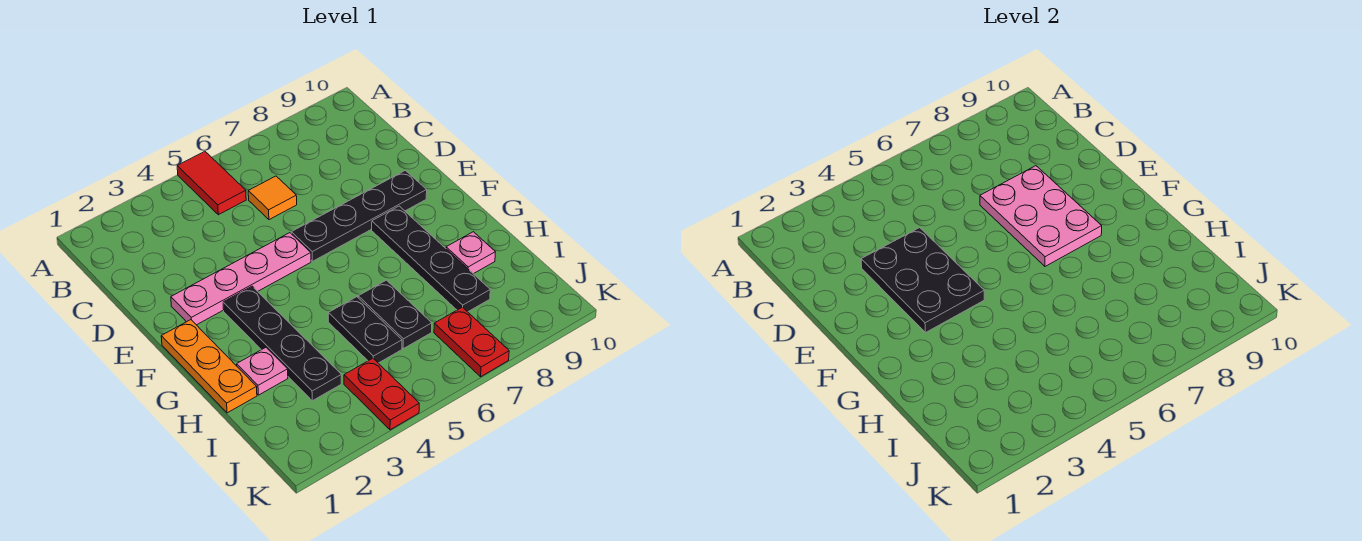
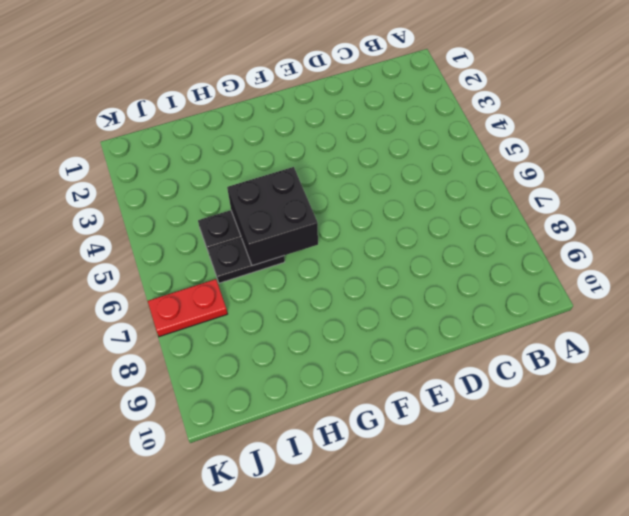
black 2x2 brick [227,167,318,266] -> none
none -> red 1x2 tile [177,151,246,215]
none -> orange 1x1 tile [248,176,297,220]
none -> pink 1x4 plate [171,233,311,325]

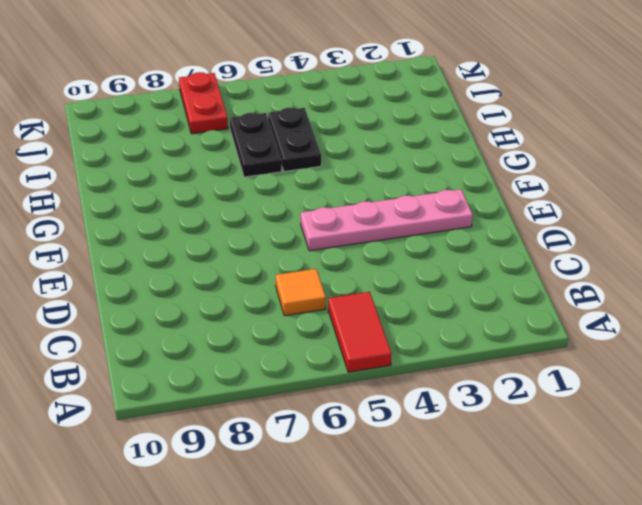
none -> black 1x4 plate [291,170,427,261]
none -> orange 1x3 plate [161,320,257,413]
none -> black 1x4 plate [223,286,341,401]

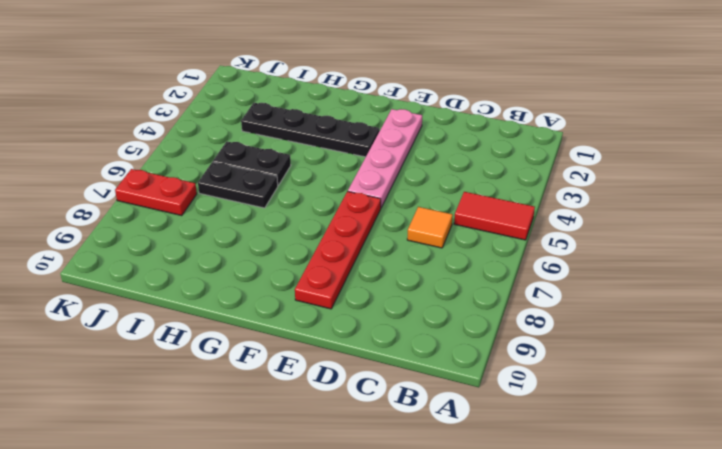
red 1x4 plate [295,191,381,309] -> black 1x4 plate [291,170,427,261]
none -> orange 1x3 plate [161,320,257,413]
none -> black 1x4 plate [372,206,490,312]
none -> pink 1x1 plate [237,348,288,395]

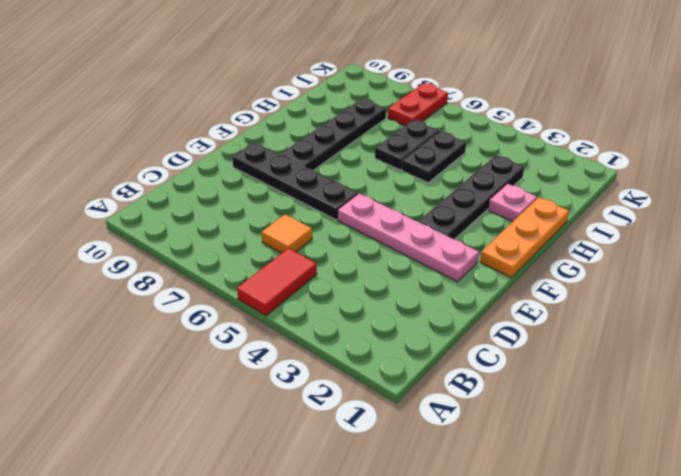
none -> pink 1x1 plate [446,232,495,274]
none -> red 1x2 plate [344,358,419,430]
none -> black 2x3 plate [861,228,984,333]

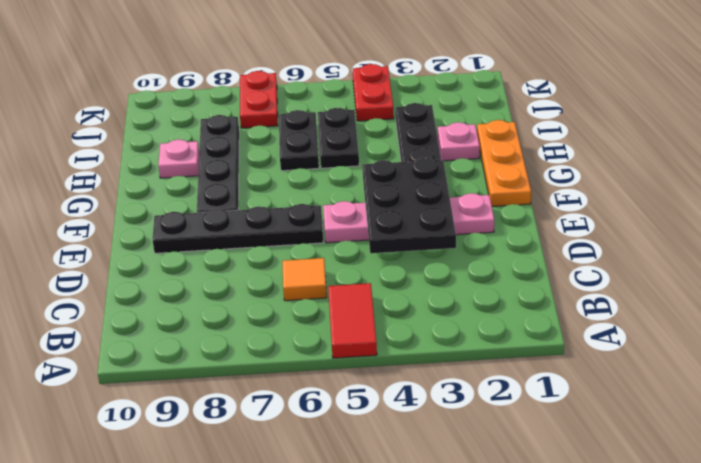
none -> pink 2x3 plate [980,166,1102,266]

